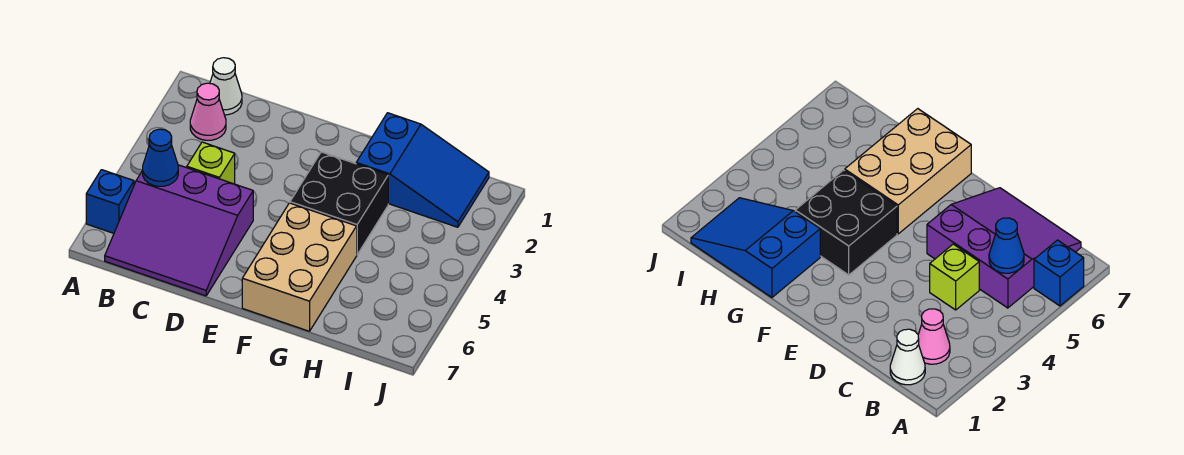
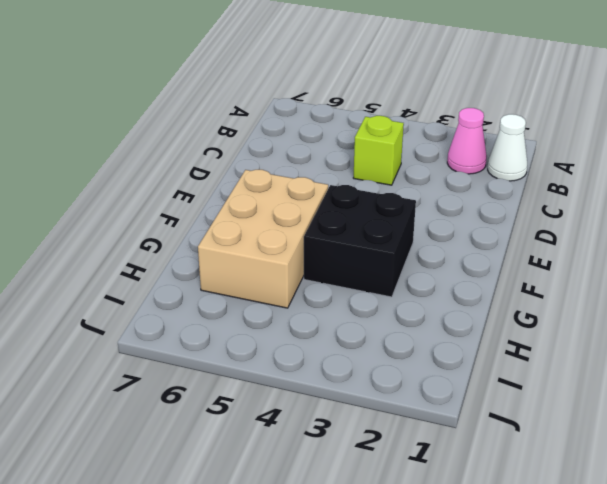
tan 2x3 brick [198,170,328,308] -> tan 2x3 brick turned to [242,203,357,331]
none -> blue 1x1 brick [86,170,134,233]
none -> purple 3x3 slope [105,165,253,296]

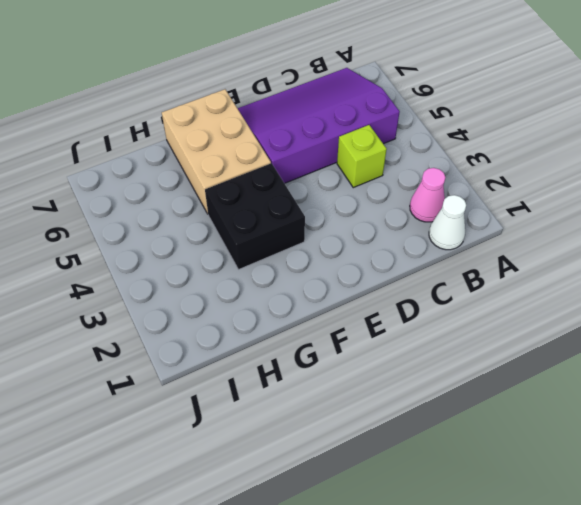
purple 3x4 slope [238,68,400,183] -> purple 3x3 slope [105,165,253,296]
none -> blue 1x1 brick [86,170,134,233]
none -> blue 2x3 slope [356,113,489,227]

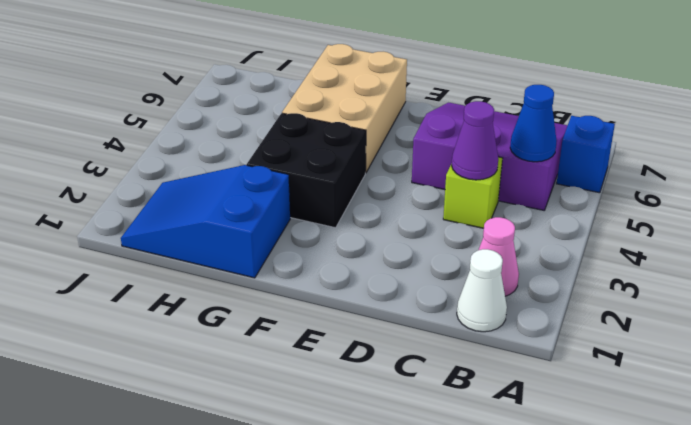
purple 1x1 cone [452,101,498,180] -> none

